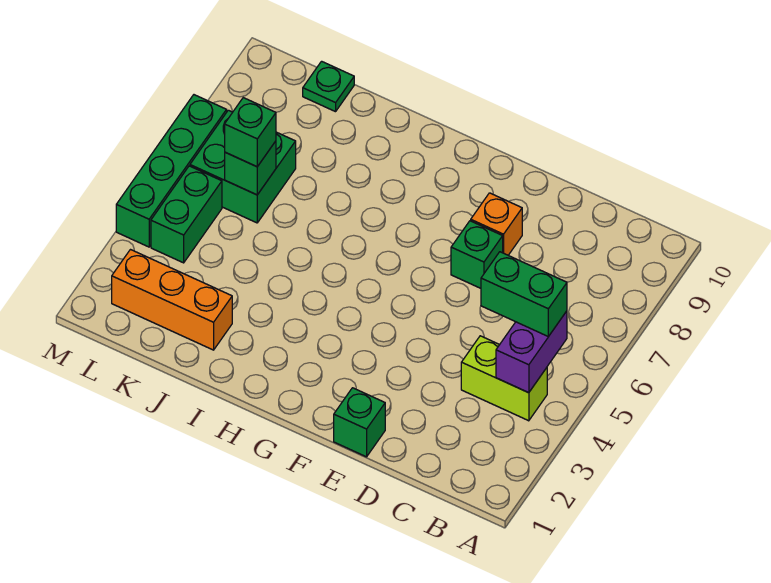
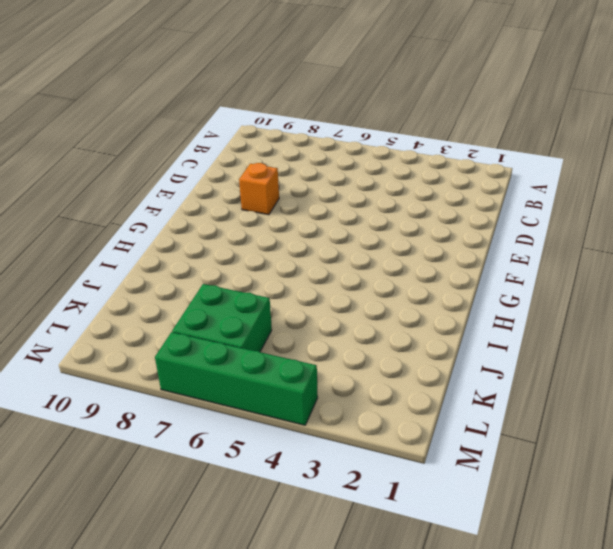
none -> lime 1x2 brick [461,336,547,421]
none -> green 1x1 brick [334,388,385,457]
none -> green 1x1 brick [451,221,503,288]

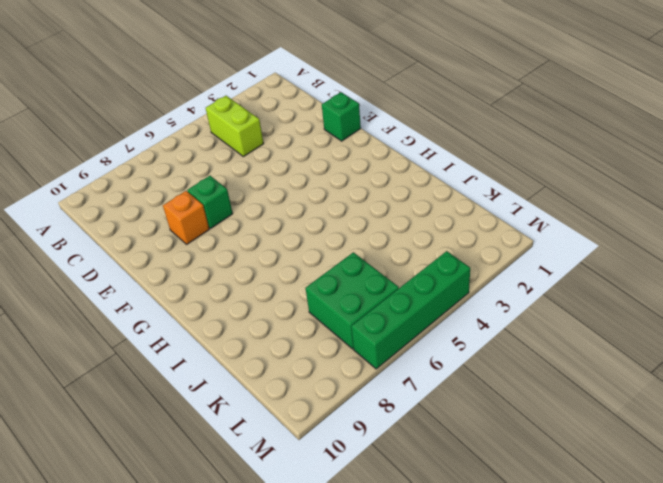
none -> orange 1x3 brick [112,250,232,350]
none -> green 1x1 plate [303,61,354,112]
none -> green 1x2 brick [151,166,222,263]

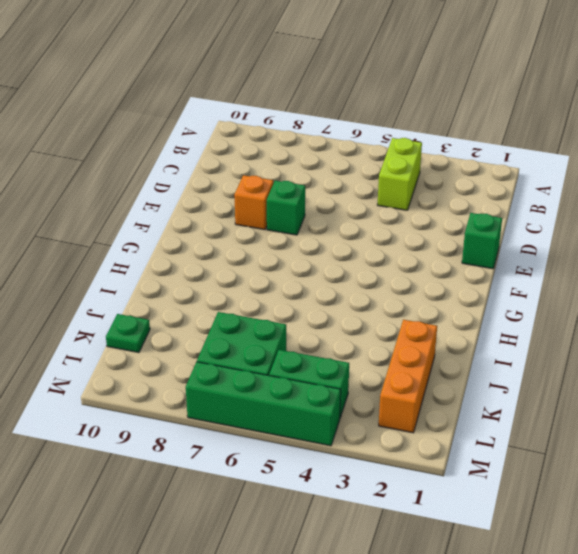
none -> purple 1x2 brick [496,311,567,393]
none -> green 1x1 brick [225,141,276,195]
none -> green 1x2 brick [481,252,567,336]

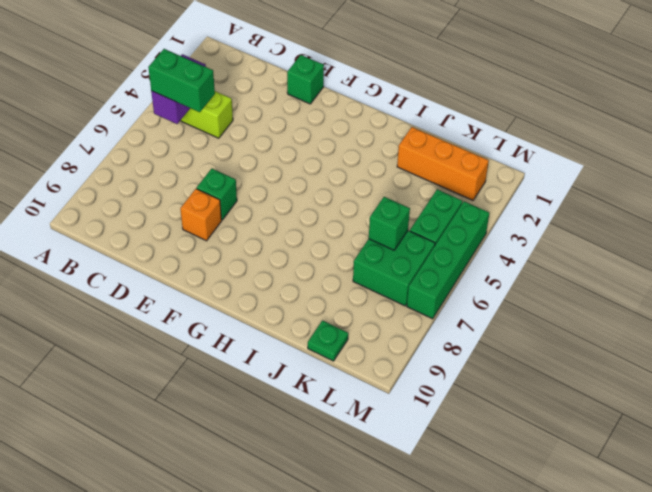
none -> green 1x1 brick [225,98,276,167]

